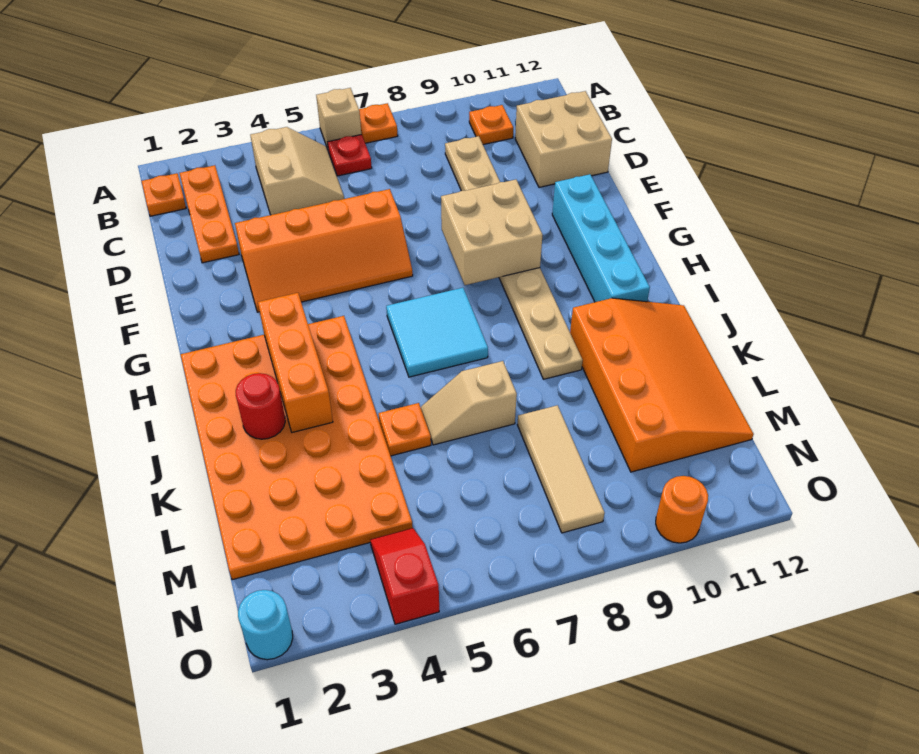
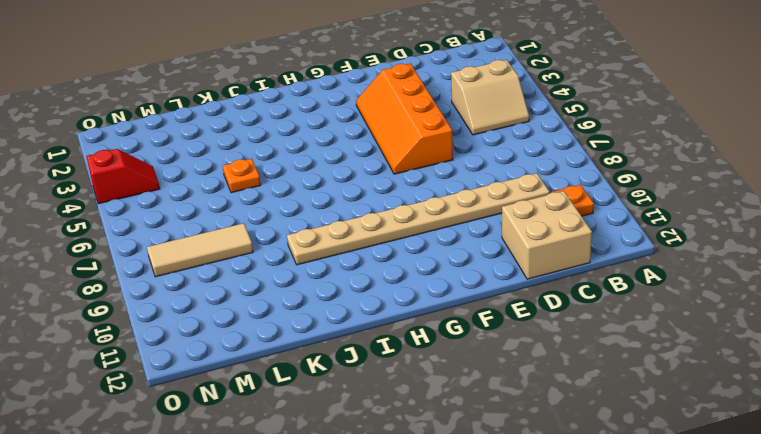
none -> tan 1x1 brick [316,88,361,149]
none -> orange 1x1 plate [359,103,398,143]
none -> orange 1x1 plate [141,173,186,216]

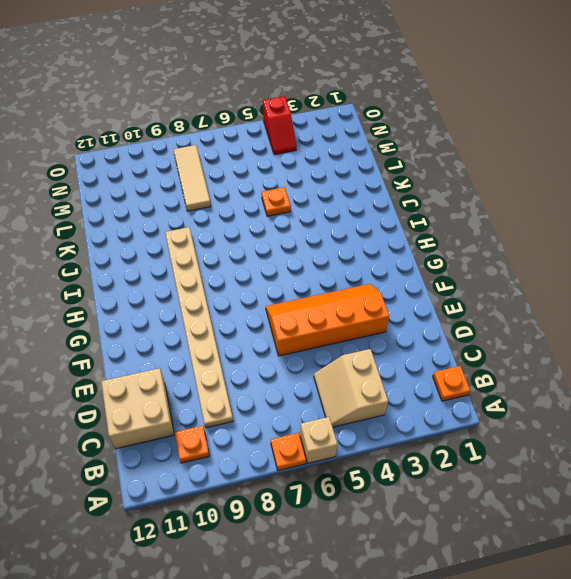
none -> orange 1x3 plate [180,165,239,263]
none -> red 1x1 plate [328,135,372,176]
none -> cyan 1x4 brick [552,174,650,302]

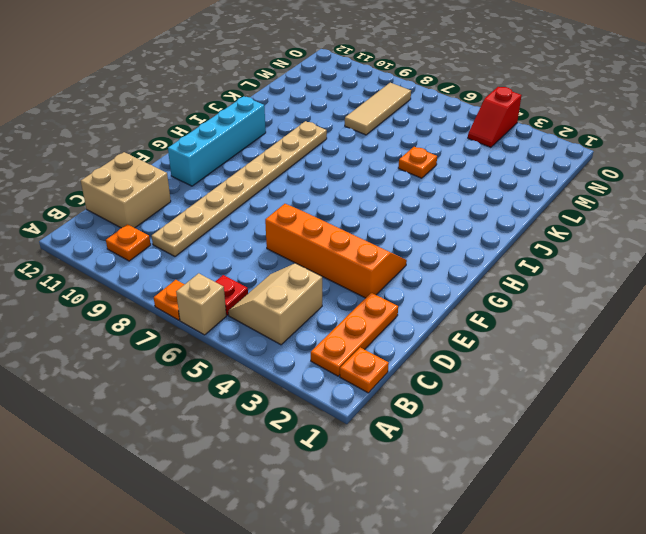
none -> orange 4x6 plate [181,316,413,580]
none -> cyan 2x2 tile [386,288,488,377]
none -> orange 3x4 slope [570,298,754,472]

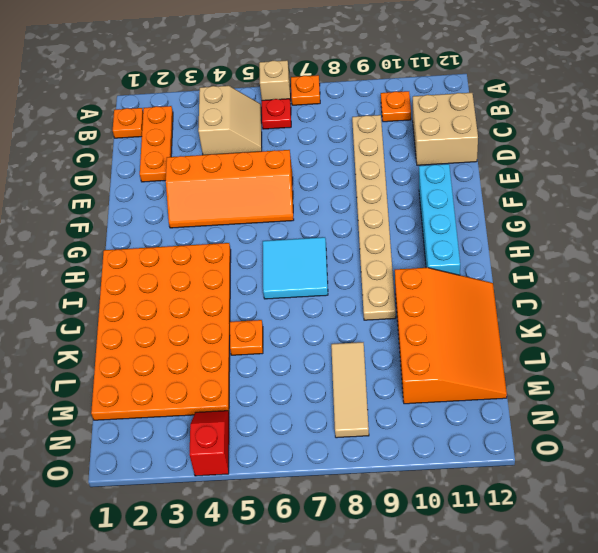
none -> tan 1x2 slope [421,361,517,445]
none -> cyan 1x1 round brick [238,590,293,660]
none -> orange 1x1 round brick [656,476,708,543]

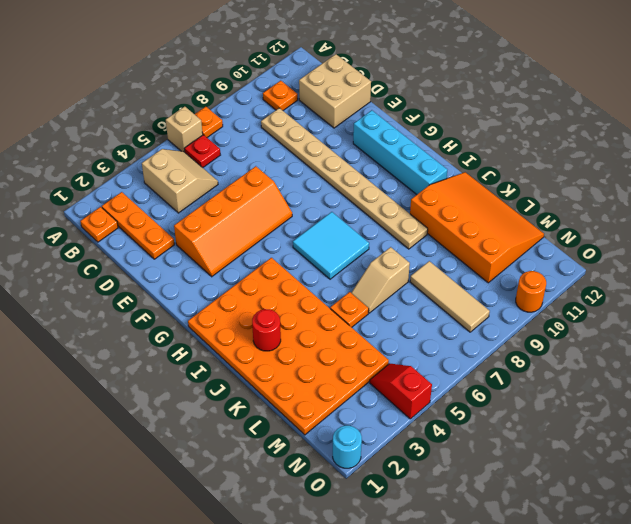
none -> tan 2x2 brick [441,180,542,285]
none -> orange 1x3 brick [258,293,333,432]

